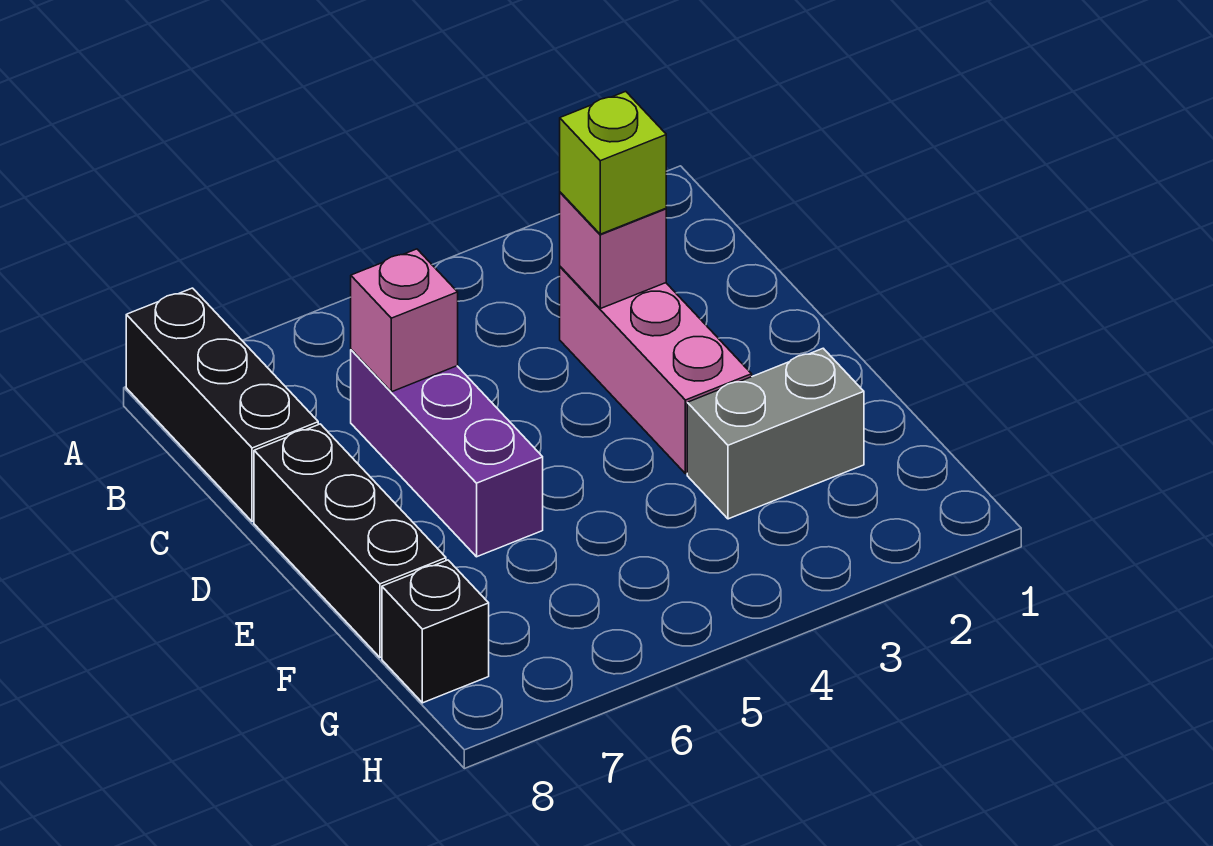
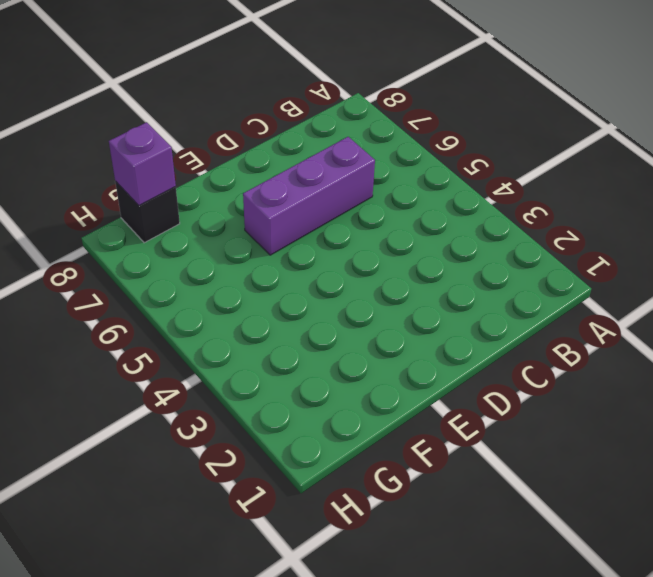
purple 1x1 brick [109,122,176,206] -> none
none -> black 1x3 brick [126,288,318,522]
none -> pink 1x3 brick [560,267,752,474]

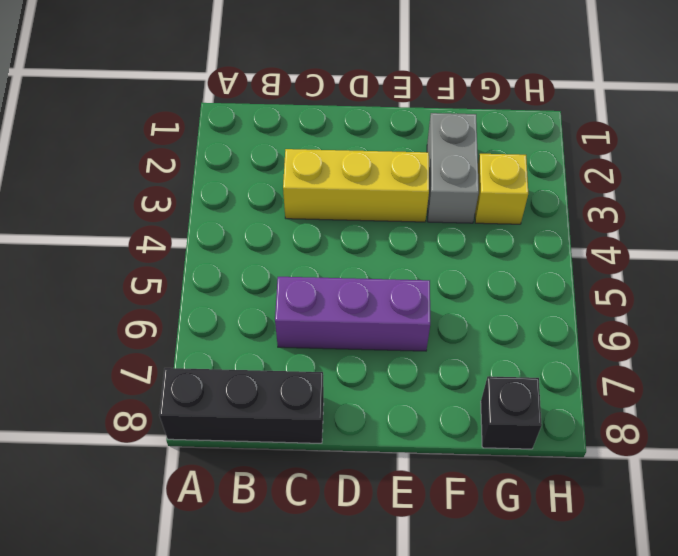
yellow 1x3 brick [283,149,429,222] -> pink 1x3 brick [560,267,752,474]
yellow 1x1 brick [475,154,528,224] -> none
none -> black 1x3 brick [254,424,446,657]
none -> pink 1x1 brick [560,192,666,309]

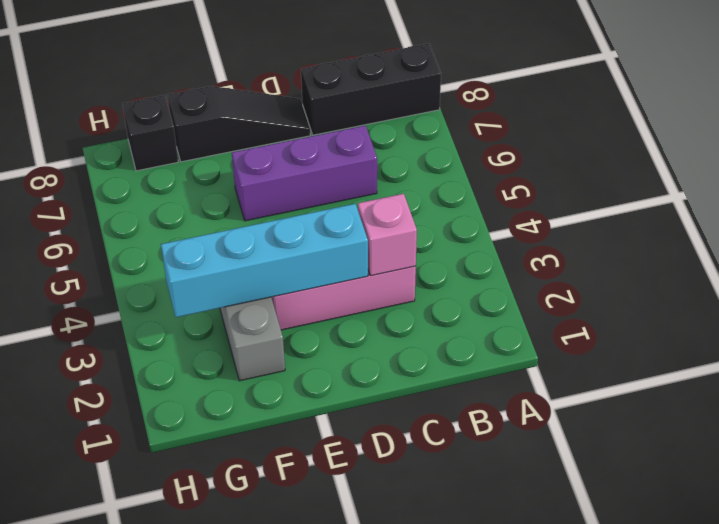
cyan 1x4 brick [161,204,368,317] -> none
black 1x3 slope [168,86,310,162] -> black 1x3 brick [254,424,446,657]
none -> pink 1x1 brick [351,249,458,392]
none -> lime 1x1 brick [560,91,666,234]

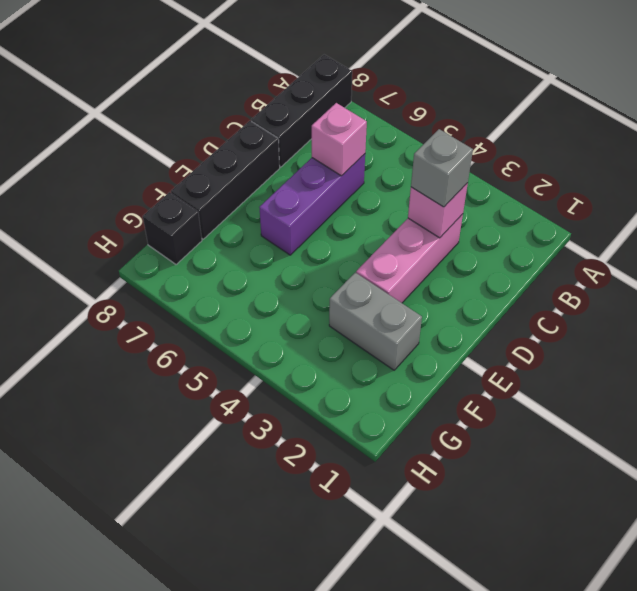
grey 1x1 brick [411,129,473,207] -> lime 1x1 brick [560,91,666,234]

